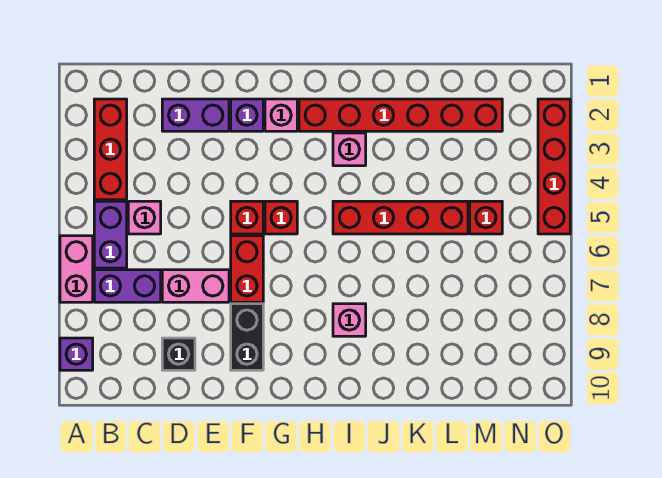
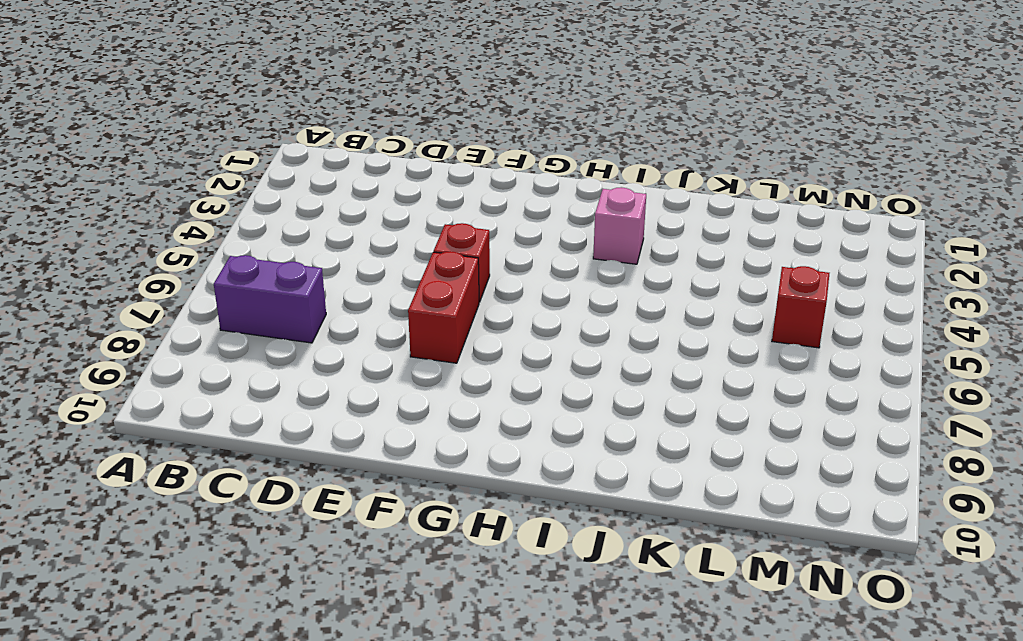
none -> pink 1x2 brick [60,236,93,302]
none -> purple 1x1 brick [60,338,93,370]
none -> red 1x3 brick [94,99,127,200]

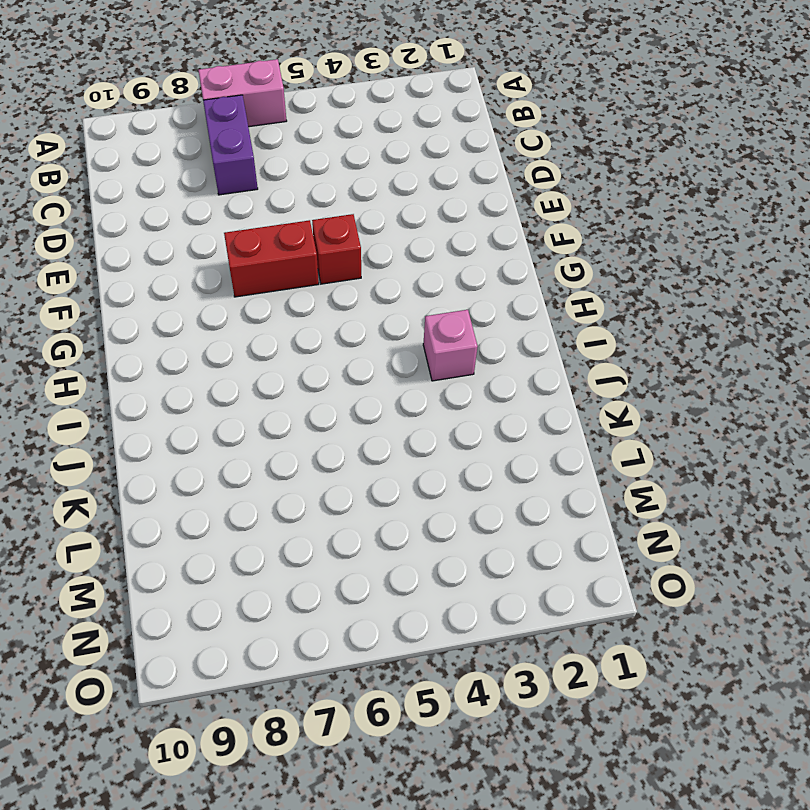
none -> purple 1x1 brick [60,338,93,370]
none -> red 1x3 brick [94,99,127,200]
none -> purple 1x2 brick [94,201,127,268]

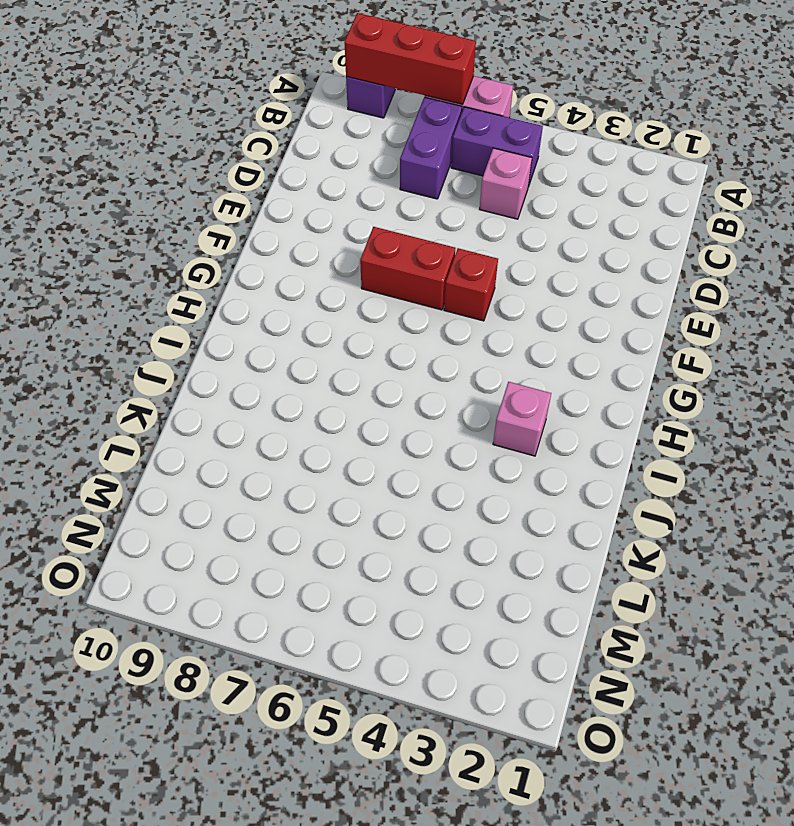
red 1x3 brick [344,13,476,104] -> red 1x3 brick moved to [94,99,127,200]
none -> purple 1x2 brick [162,99,229,131]
none -> pink 1x2 brick [162,270,229,302]
none -> black 1x1 brick [162,338,195,370]

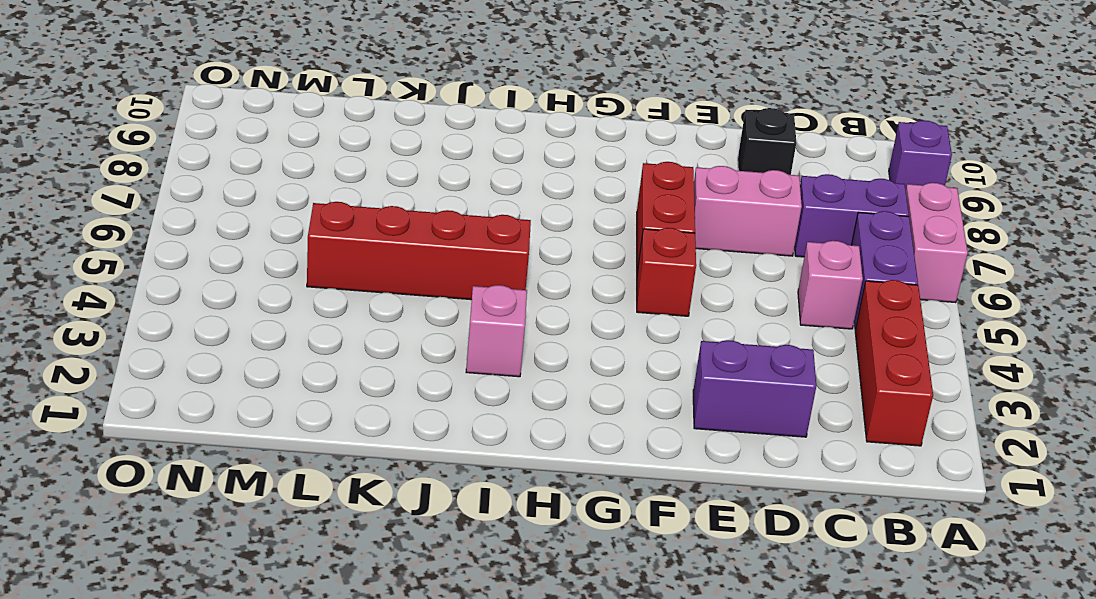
none -> purple 1x1 brick [231,99,263,131]
none -> black 1x2 brick [231,304,263,370]
none -> pink 1x1 brick [265,99,297,131]

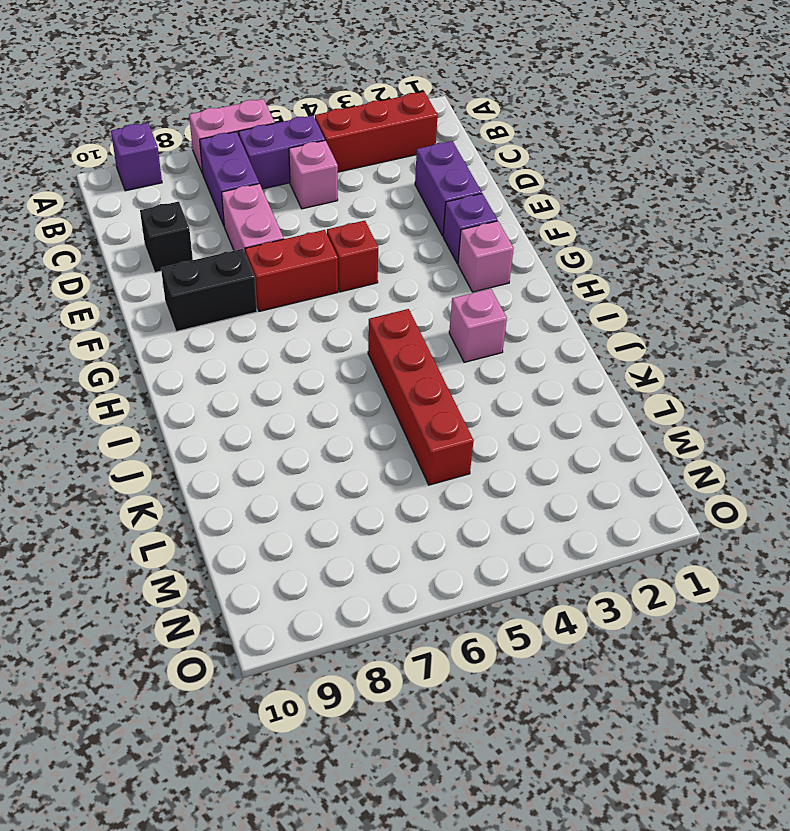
none -> red 1x1 brick [265,201,297,234]
none -> red 1x6 brick [299,99,502,131]
none -> pink 1x1 brick [333,304,366,336]

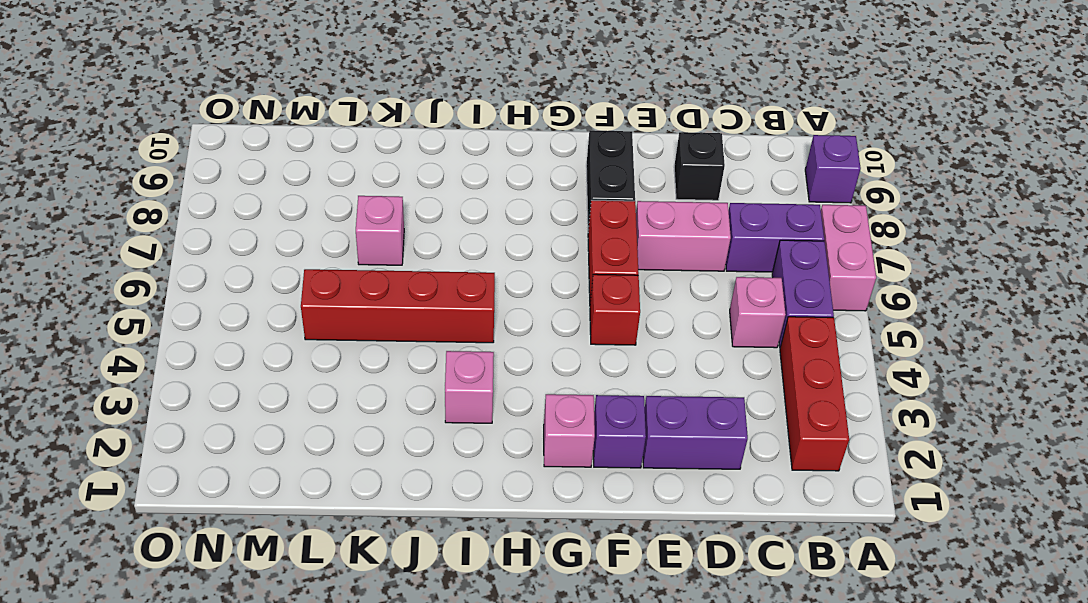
pink 1x1 brick [356,196,404,265] -> pink 1x1 brick moved to [333,304,366,336]
none -> red 1x1 brick [265,201,297,234]
none -> red 1x6 brick [299,99,502,131]
none -> red 1x1 brick [470,201,502,234]

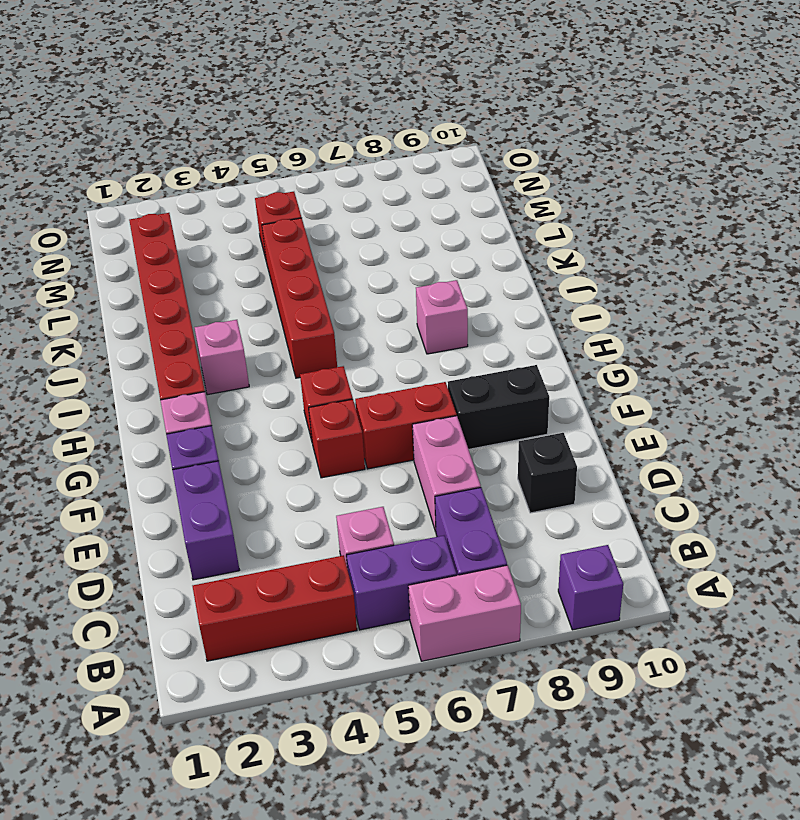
none -> red 1x4 brick [538,99,570,234]

